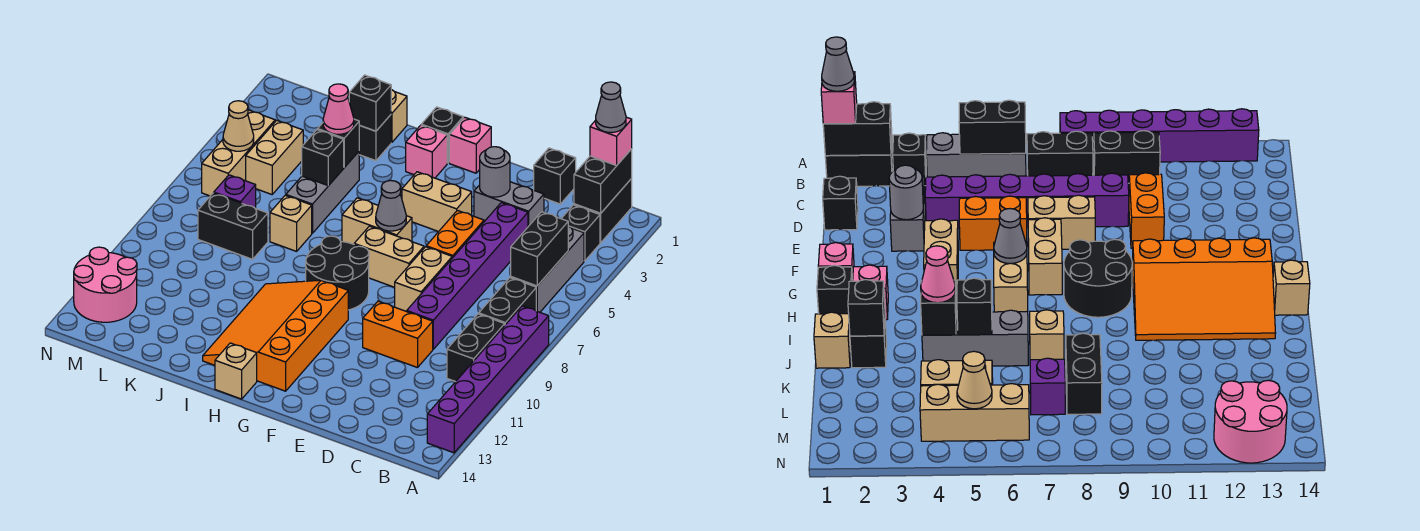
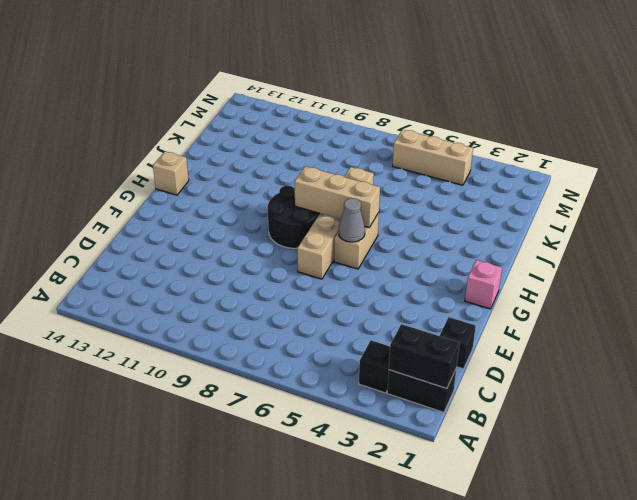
tan 1x3 brick [295,166,380,227] -> none
none -> purple 1x6 brick [427,306,549,453]
none -> grey 1x3 brick [511,226,584,312]
none -> black 1x2 brick [479,278,536,325]
none -> black 1x2 brick [447,314,505,382]

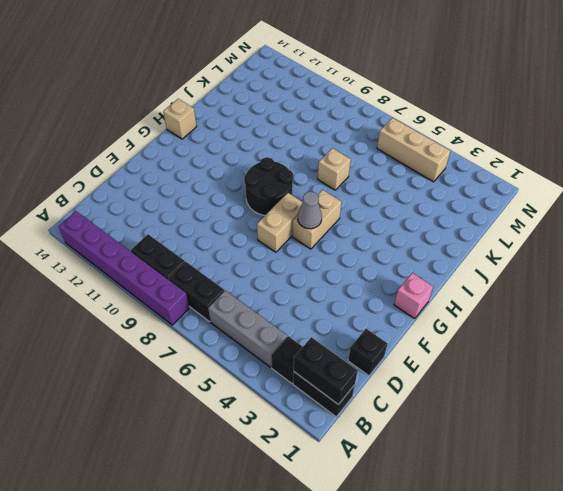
none -> grey 1x2 brick [474,182,544,226]
none -> purple 1x6 brick [407,203,528,349]
none -> orange 1x2 brick [363,301,433,368]
none -> orange 1x2 brick [426,210,484,258]

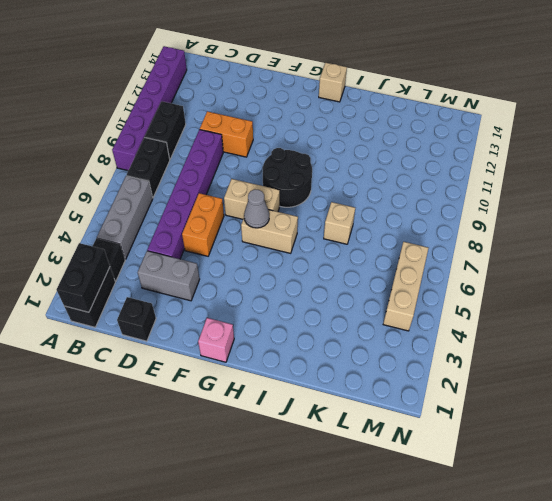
none -> tan 1x2 brick [395,247,452,311]
none -> tan 1x2 brick [402,172,472,232]
none -> orange 3x4 slope [203,280,348,391]
none -> black 1x1 brick [421,107,463,163]

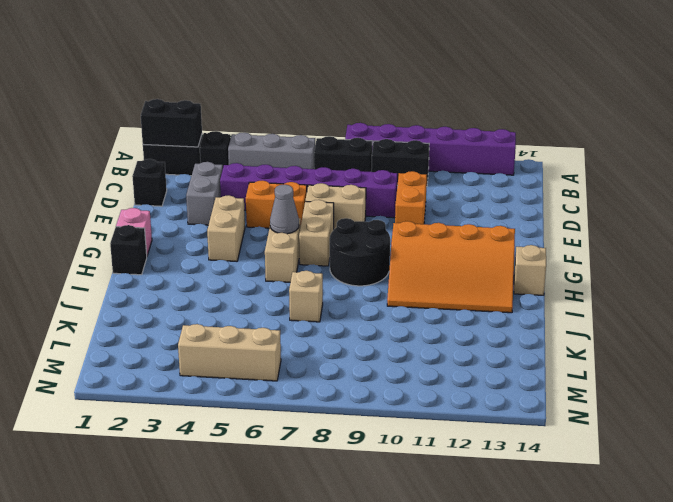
none -> pink 1x1 brick [406,125,447,178]
none -> tan 1x1 brick [391,90,407,143]
none -> black 1x1 brick [359,115,391,161]
none -> grey 1x3 brick [286,151,359,233]

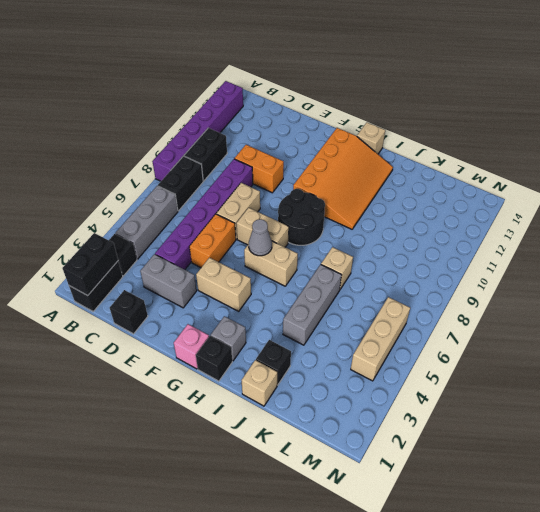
grey 1x1 brick [211,316,246,361] -> pink 1x1 brick [406,125,447,178]
none -> black 1x2 brick [198,193,268,259]
none -> tan 1x2 brick [246,120,303,194]
none -> purple 1x1 brick [214,175,256,208]
none -> pink 2x2 round brick [74,247,137,322]

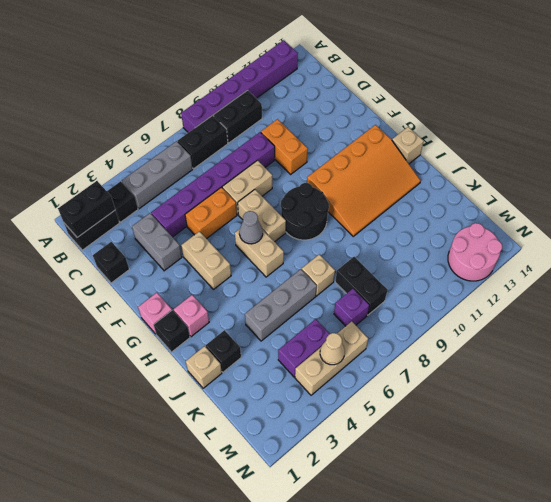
purple 1x2 brick [278,319,330,377] -> tan 1x2 brick [246,120,303,194]
none -> black 1x2 brick [511,212,568,286]
none -> grey 1x1 round brick [480,147,510,197]
none -> black 1x1 brick [349,75,391,131]
none -> black 1x1 brick [318,119,360,167]

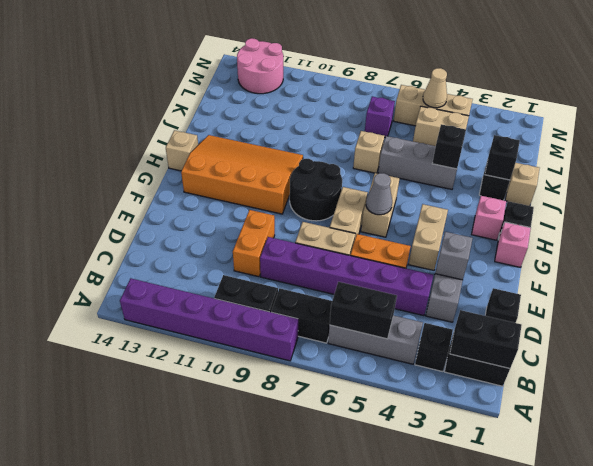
grey 1x1 brick [435,232,473,280] -> grey 1x1 round brick [480,147,510,197]
none -> black 1x2 brick [198,193,268,259]
none -> black 1x1 brick [302,130,344,186]
none -> pink 1x1 brick [590,117,632,166]
none -> pink 1x1 cone [323,84,354,134]

